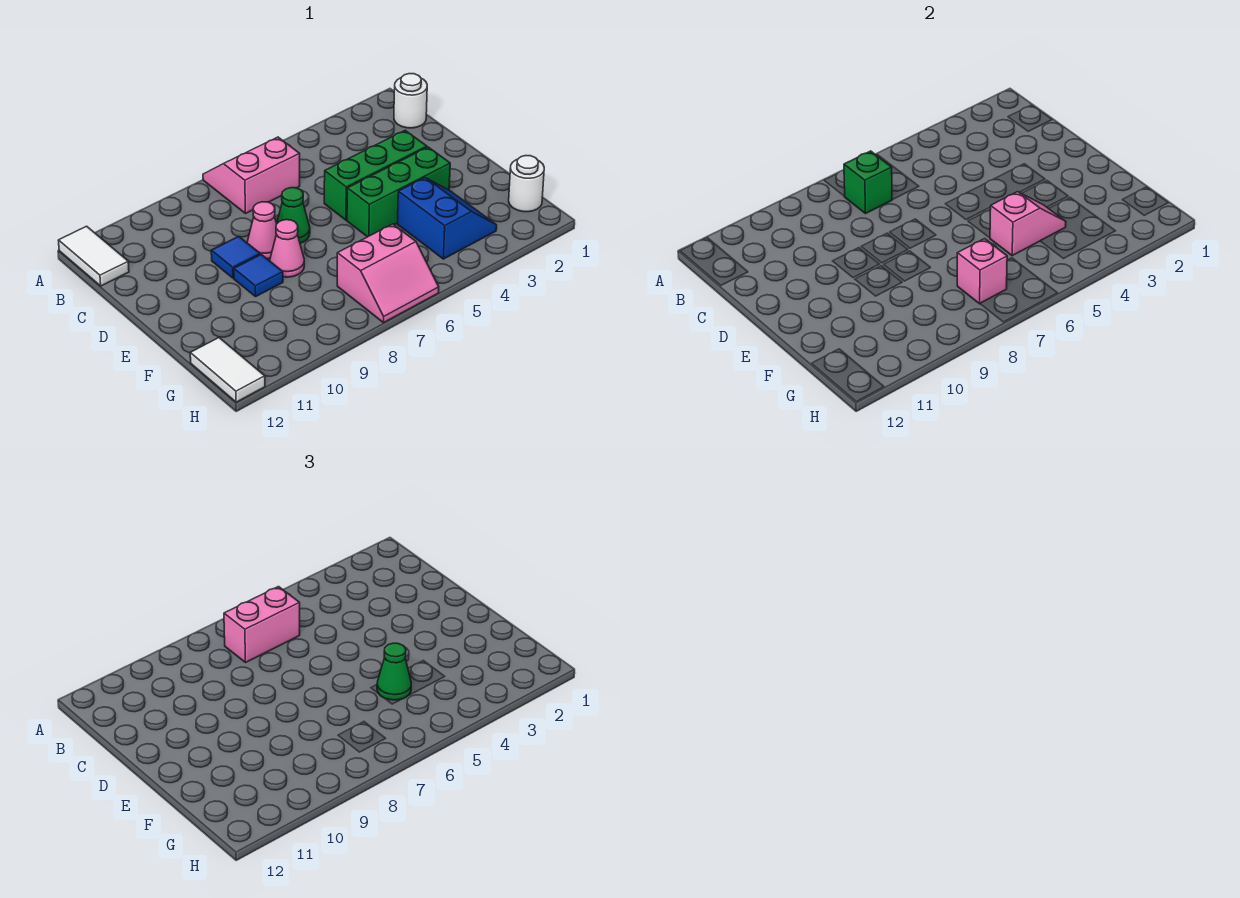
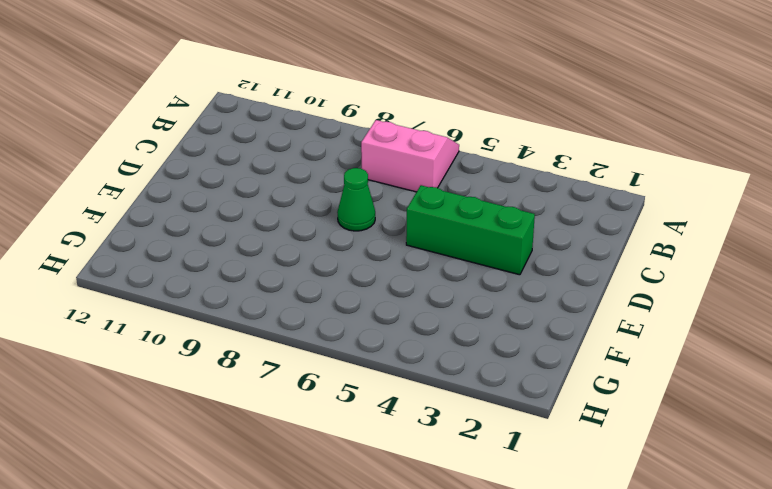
none -> white 1x2 tile [58,226,129,286]
none -> white 1x1 round brick [394,74,427,128]
none -> pink 1x1 cone [247,202,277,259]

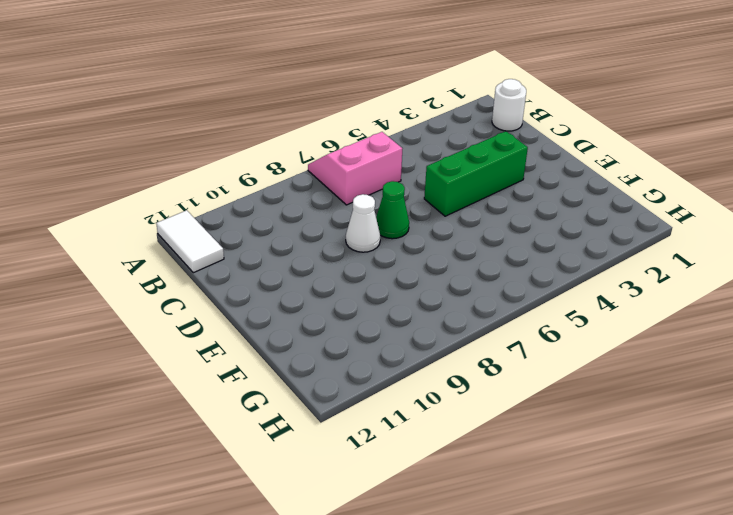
white 1x1 cone [346,194,380,252] -> pink 1x1 cone [247,202,277,259]
none -> blue 1x1 tile [211,236,260,278]
none -> green 1x3 brick [347,147,450,237]
none -> pink 1x1 cone [270,220,304,277]

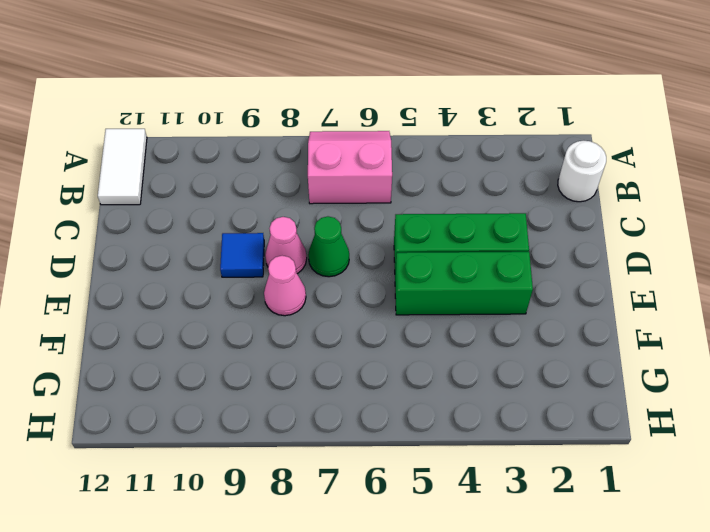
none -> blue 1x1 tile [234,254,283,297]
none -> blue 2x2 slope [398,178,497,259]
none -> white 1x1 round brick [509,156,544,212]

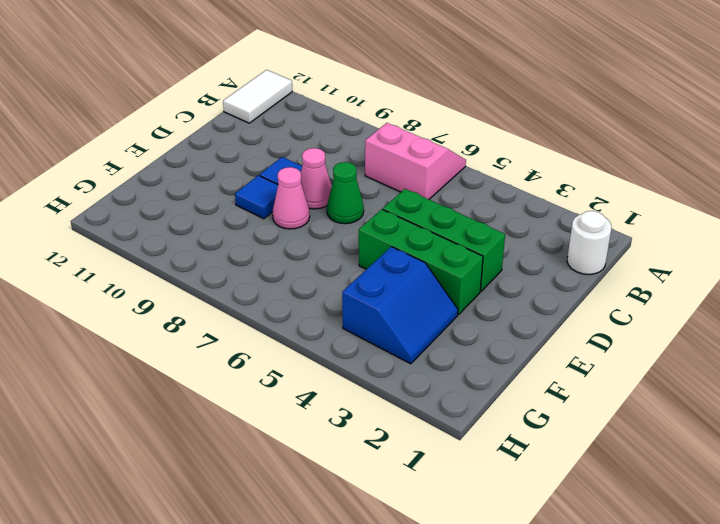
none -> white 1x1 round brick [509,156,544,212]
none -> pink 2x2 slope [337,224,439,323]
none -> white 1x2 tile [190,338,265,402]

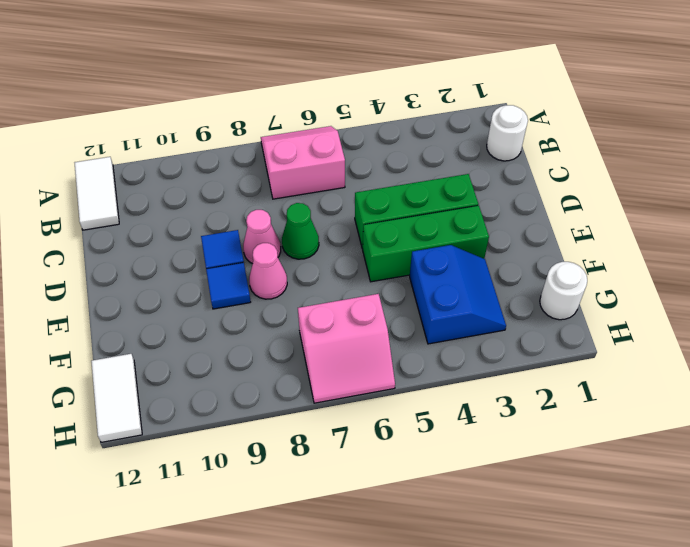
none -> green 1x1 brick [844,151,892,213]
none -> pink 1x2 slope [990,192,1066,255]
none -> pink 1x1 brick [957,239,1007,304]

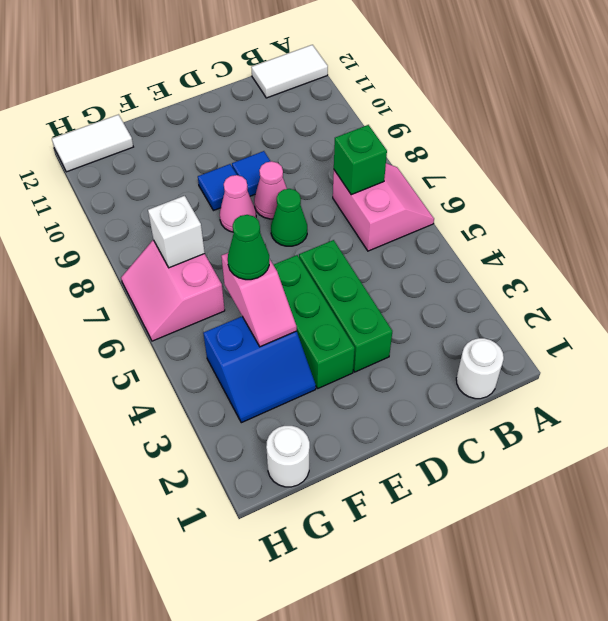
white 1x1 brick [148,196,205,268] -> pink 1x1 brick [957,239,1007,304]
none -> pink 1x2 brick [224,587,300,662]

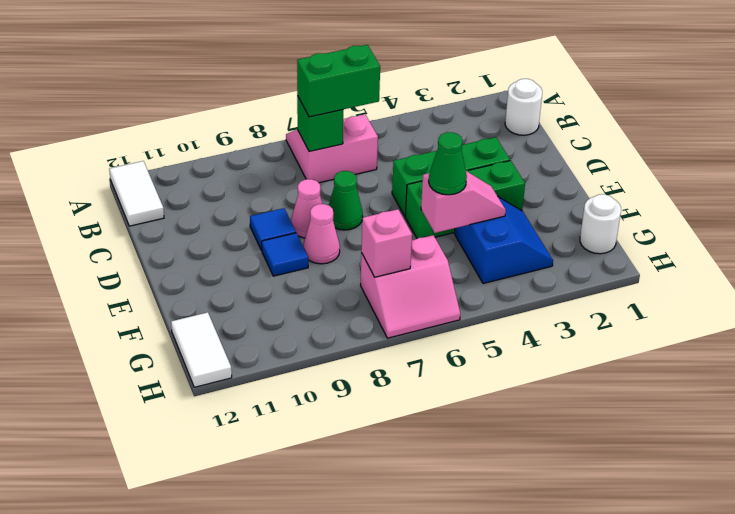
green 1x2 brick [297,45,380,117] -> pink 1x2 brick [224,587,300,662]

